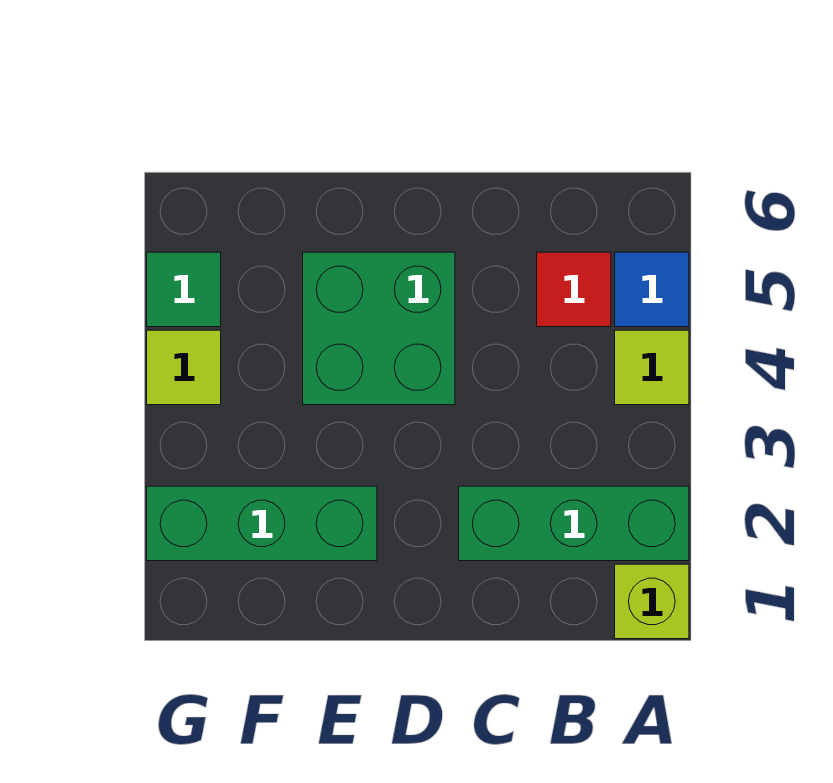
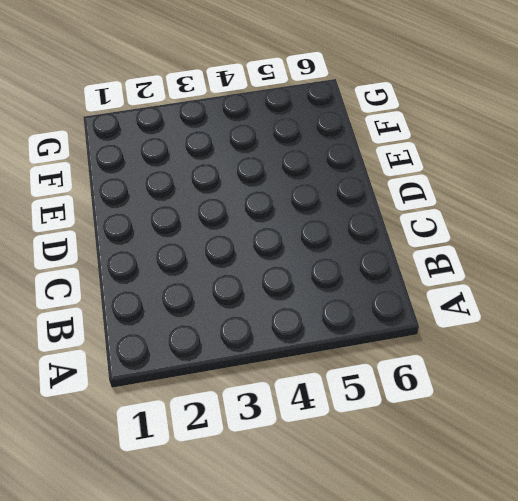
none -> lime 1x1 brick [615,564,689,639]
none -> green 1x3 brick [459,486,689,561]

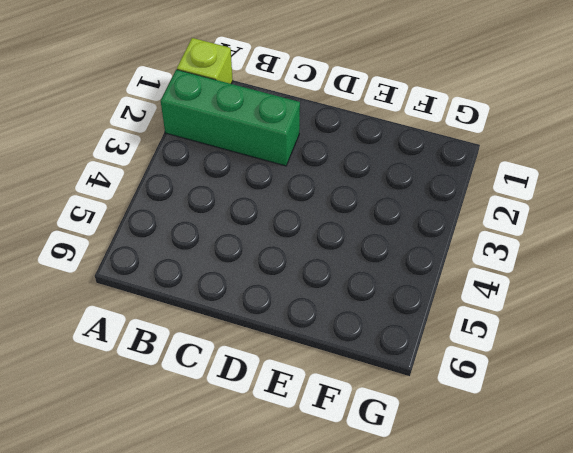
none -> lime 1x1 tile [615,330,689,405]
none -> blue 1x1 tile [615,252,689,327]

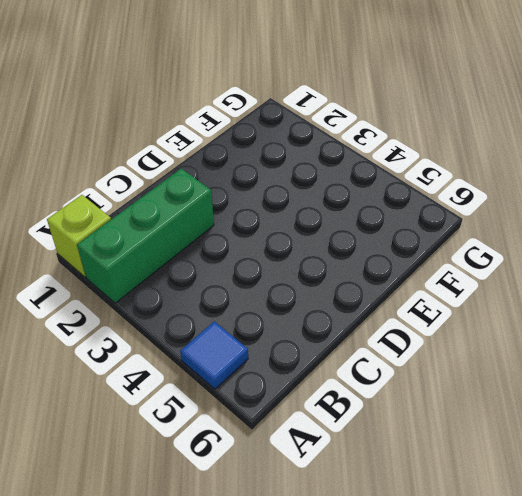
none -> lime 1x1 tile [615,330,689,405]
none -> red 1x1 tile [537,252,611,327]

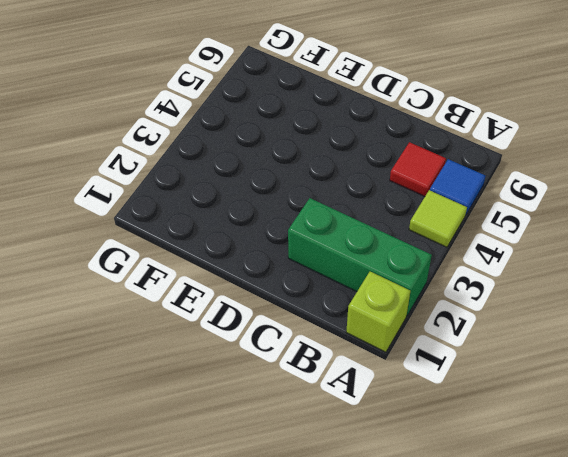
none -> green 2x2 brick [303,252,455,405]
none -> green 1x3 brick [147,486,377,561]

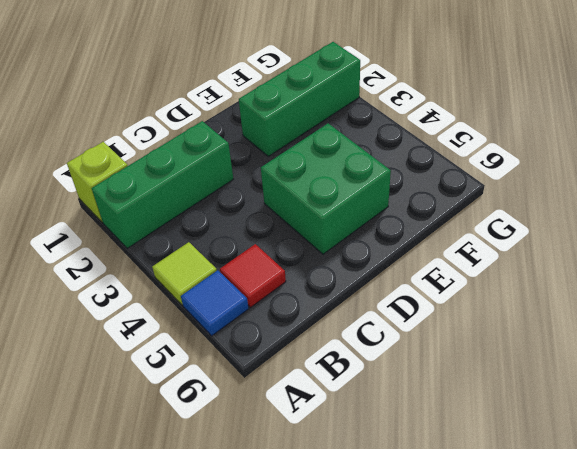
none -> lime 1x1 tile [147,330,221,405]
none -> green 1x1 tile [147,252,221,327]

